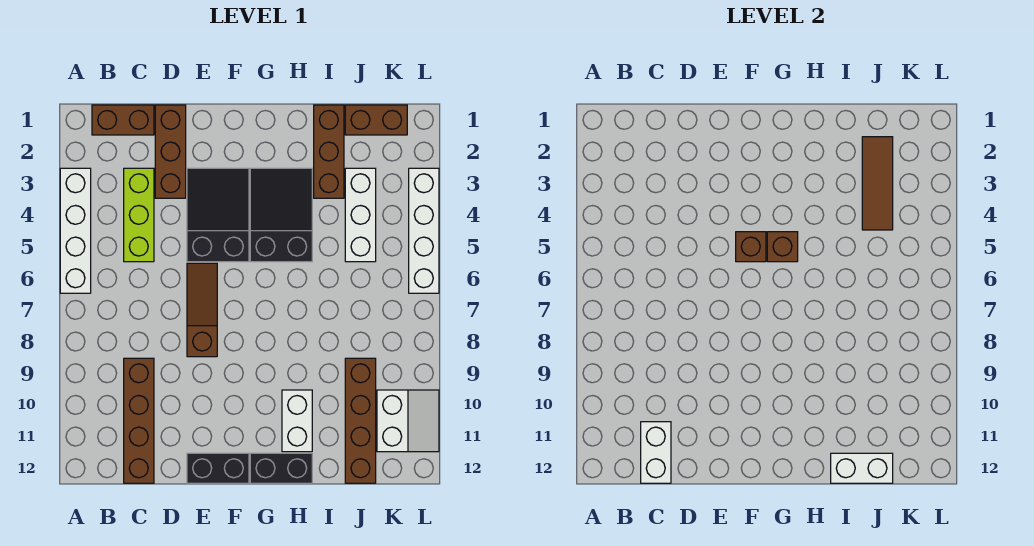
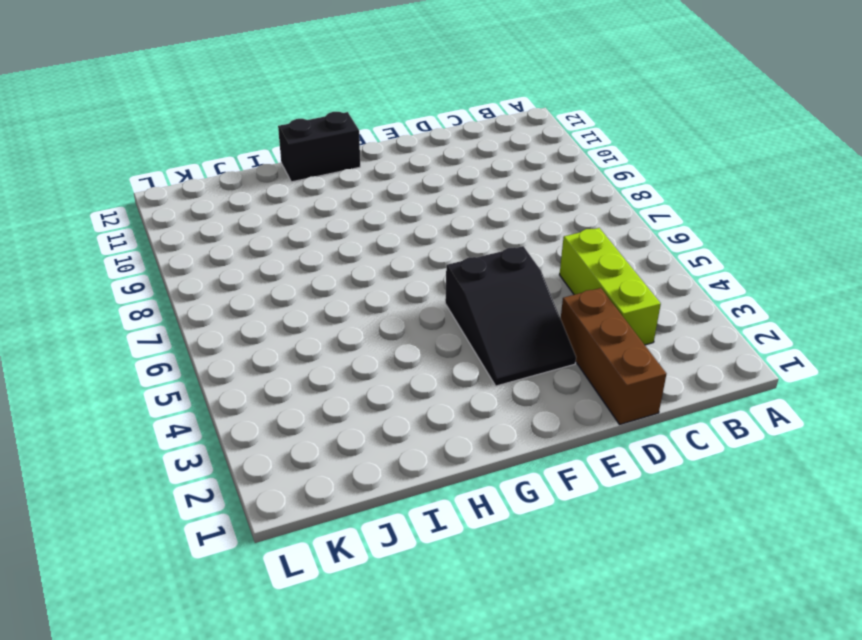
none -> white 1x4 brick [60,168,91,293]
none -> brown 1x2 brick [92,105,154,135]
none -> brown 1x4 brick [124,358,154,483]

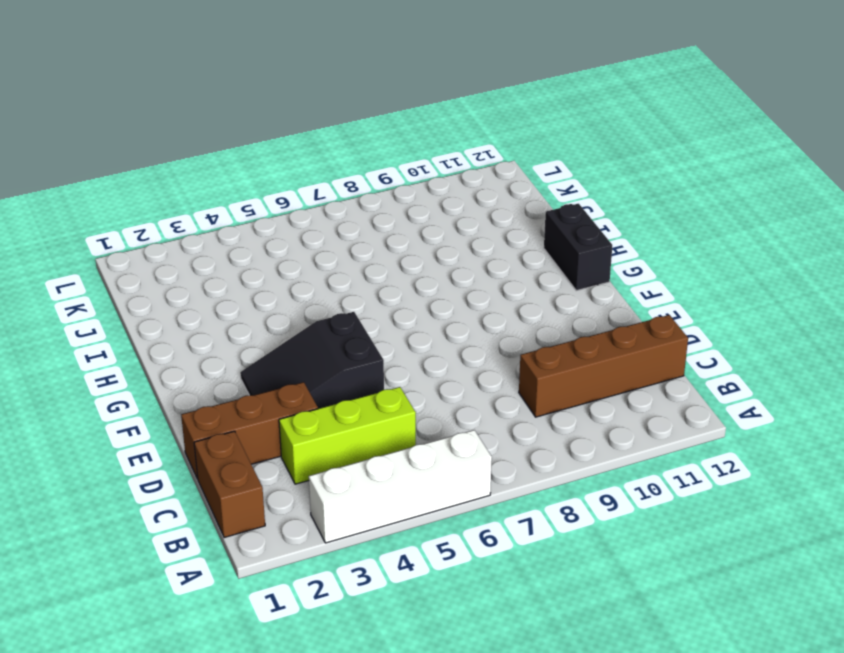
none -> brown 1x3 slope [187,263,217,357]
none -> black 1x2 brick [187,453,249,483]
none -> black 2x3 slope [250,168,312,262]

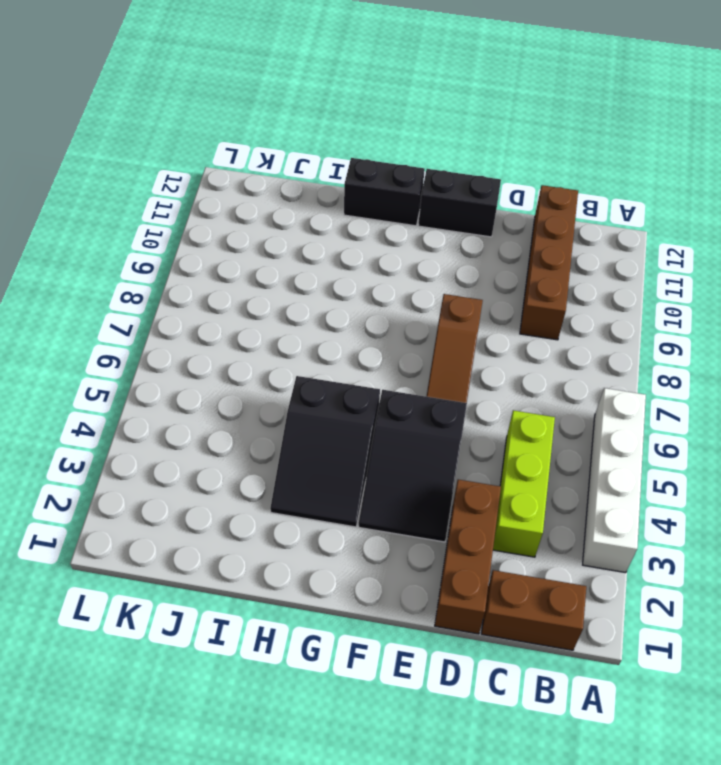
none -> white 1x2 brick [282,390,312,452]
none -> brown 1x3 brick [314,105,344,198]
none -> brown 1x2 brick [345,105,407,135]

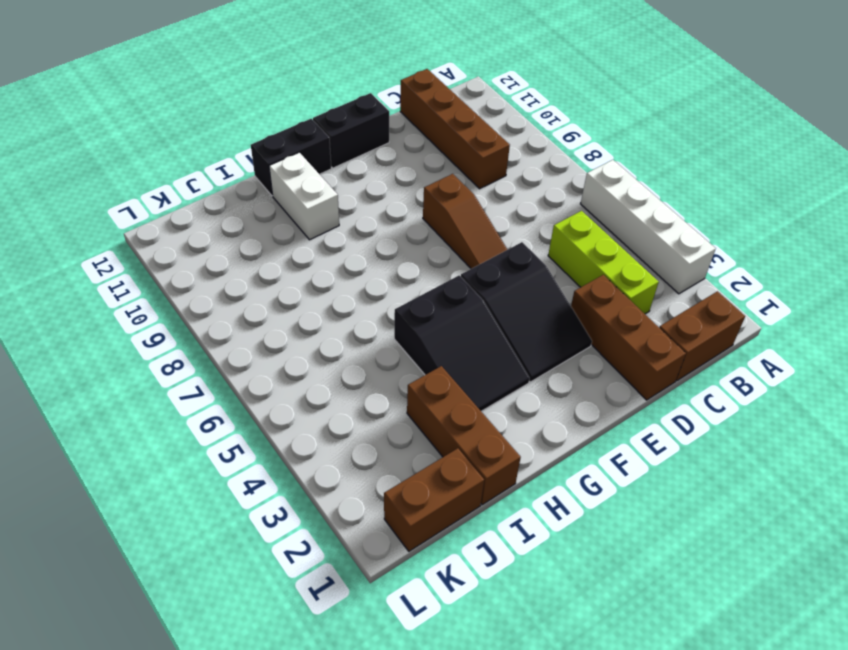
none -> white 1x3 brick [345,168,376,262]
none -> brown 1x4 brick [345,358,376,483]
none -> white 2x2 slope [377,390,439,452]

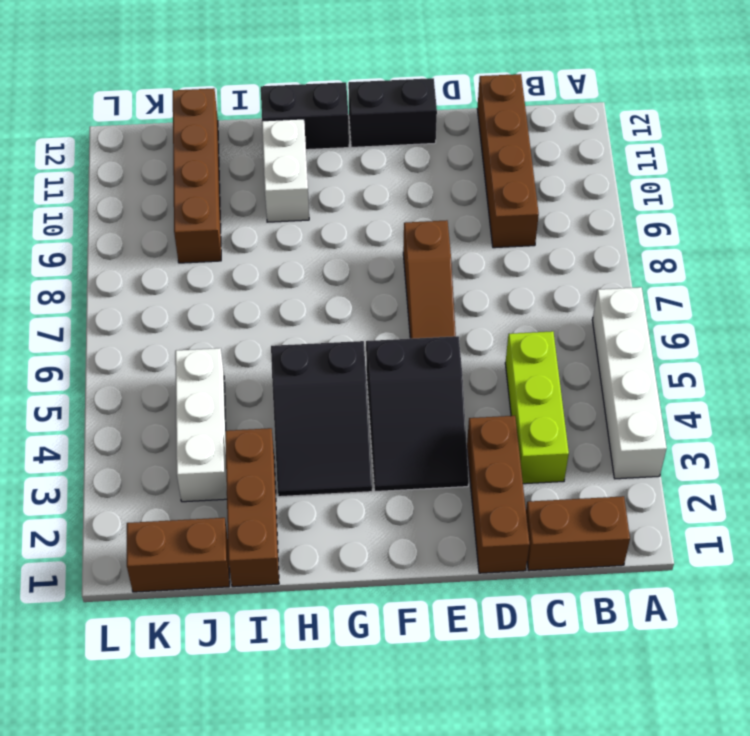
none -> white 2x2 slope [377,390,439,452]
none -> white 1x4 brick [409,168,439,293]
none -> white 1x2 brick [641,422,671,483]

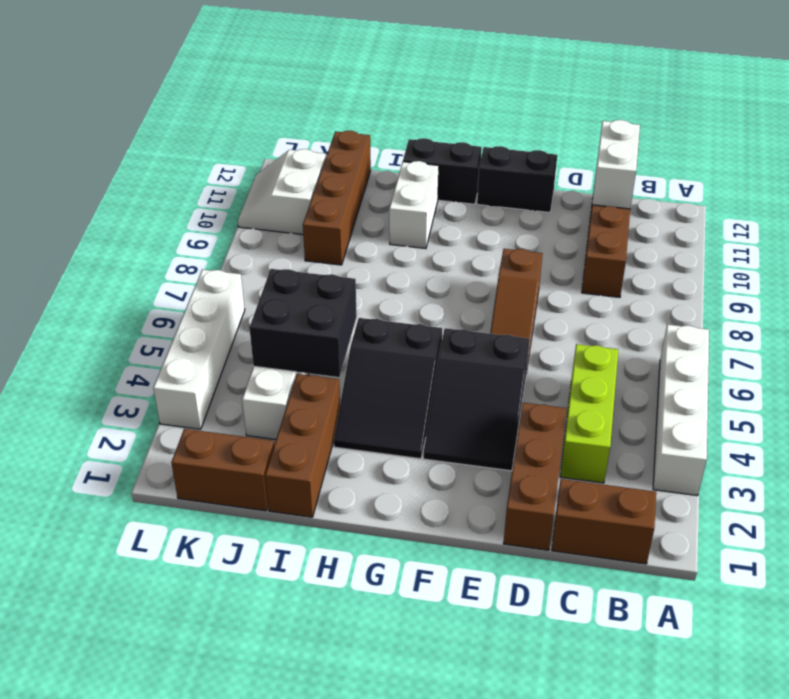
black 2x2 brick [249,269,357,377] -> brown 1x3 tile [862,137,893,230]
none -> brown 1x1 brick [736,232,766,262]
none -> brown 1x1 brick [767,232,798,262]
none -> white 1x2 brick [831,453,893,483]

